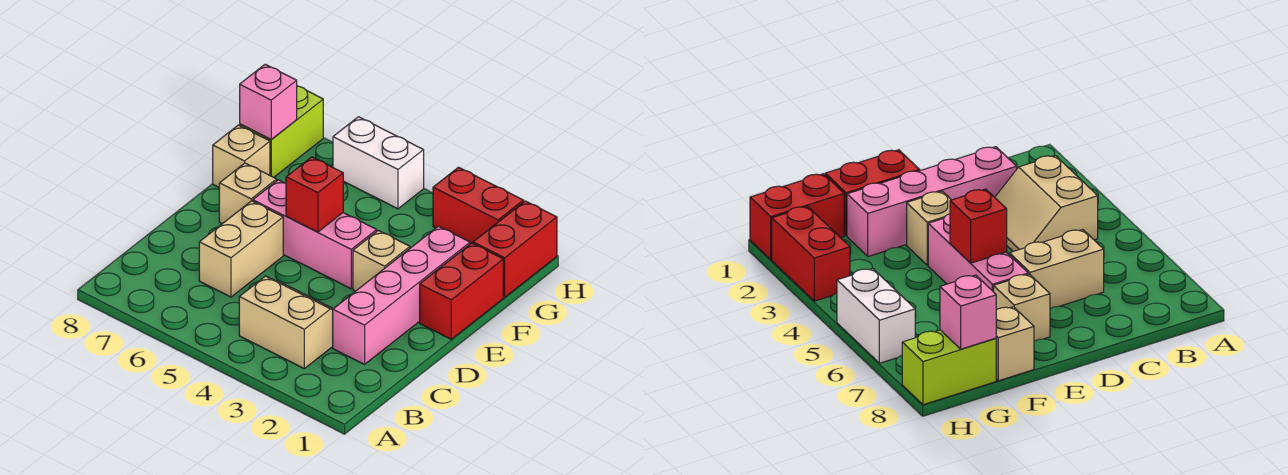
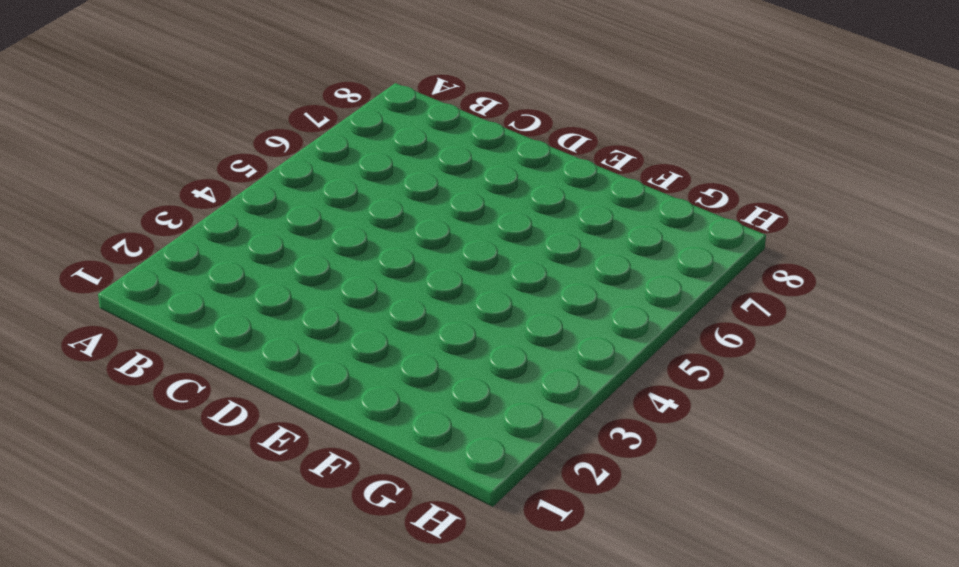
none -> tan 2x2 slope [239,276,333,369]
none -> pink 1x4 brick [333,226,470,364]
none -> tan 1x2 brick [199,201,283,297]

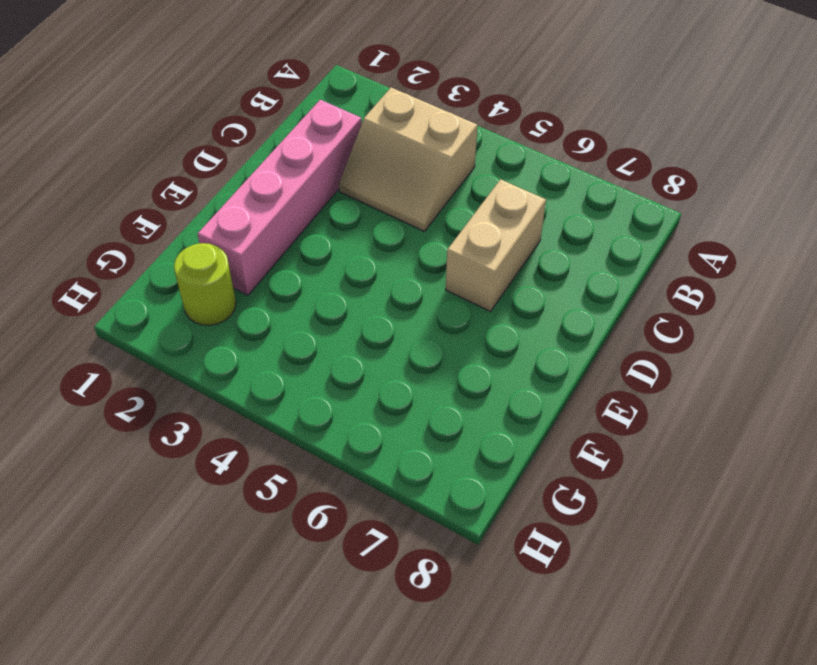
lime 1x1 round brick [174,243,236,325] -> none
none -> red 1x2 brick [420,243,503,339]
none -> tan 1x1 brick [353,230,410,291]
none -> pink 1x3 brick [253,180,377,289]

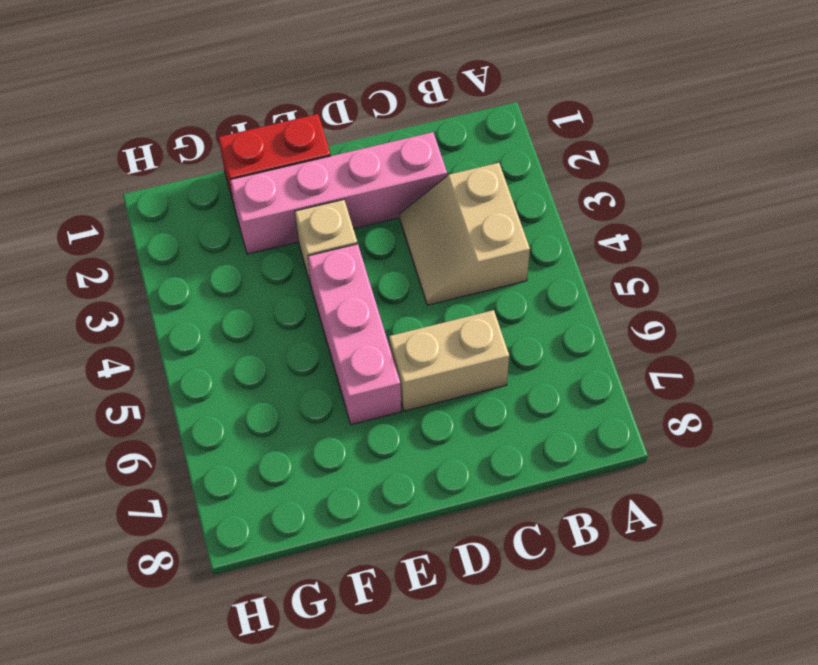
none -> tan 1x1 brick [219,163,277,224]
none -> tan 1x1 brick [213,125,270,187]
none -> red 1x2 brick [473,201,557,297]

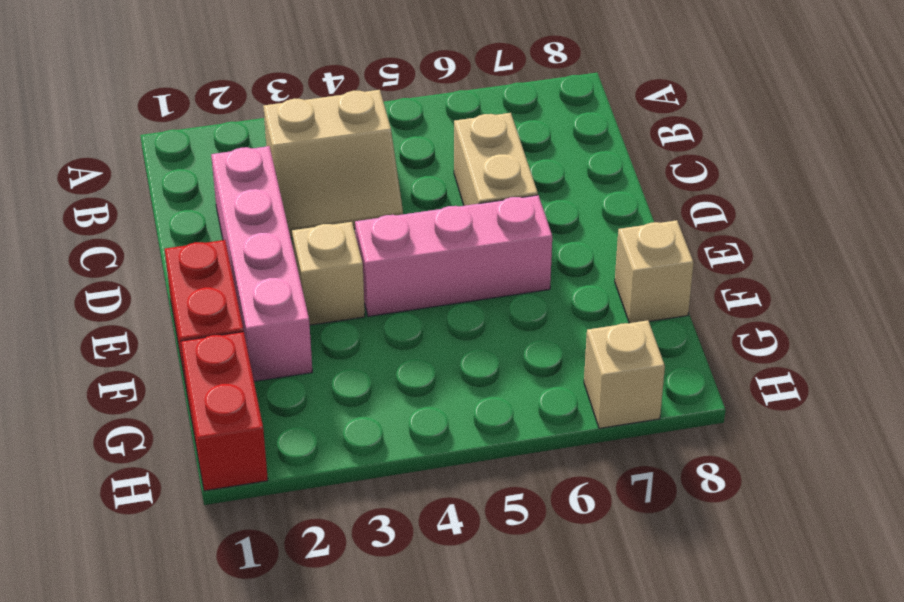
tan 1x1 brick [584,320,665,428] -> tan 1x1 brick moved to [219,163,277,224]
none -> lime 1x2 brick [240,86,323,177]
none -> red 1x2 brick [433,167,524,244]
none -> white 1x2 brick [333,117,424,209]

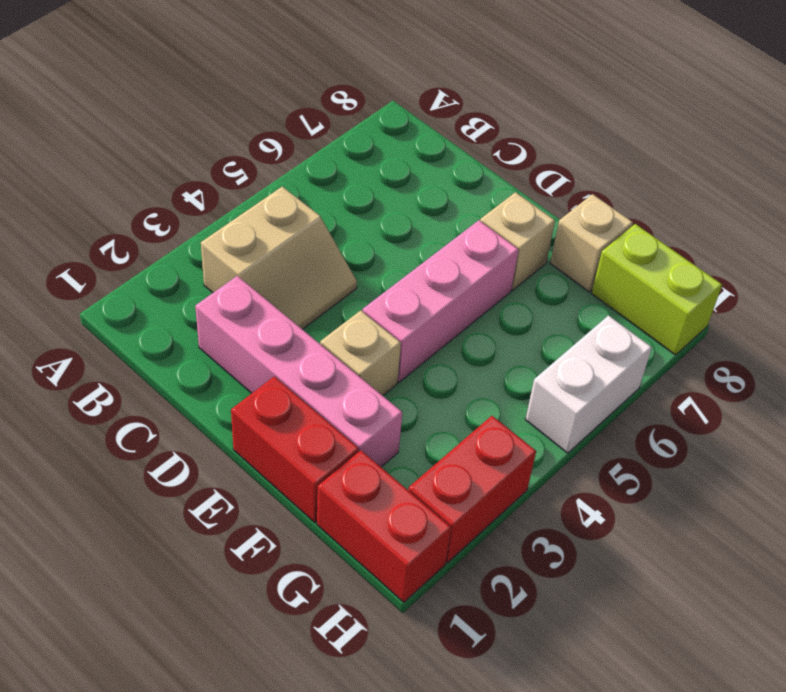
none -> tan 1x2 brick [199,201,283,297]
none -> red 1x1 brick [286,157,343,232]
none -> pink 1x1 brick [240,64,297,139]

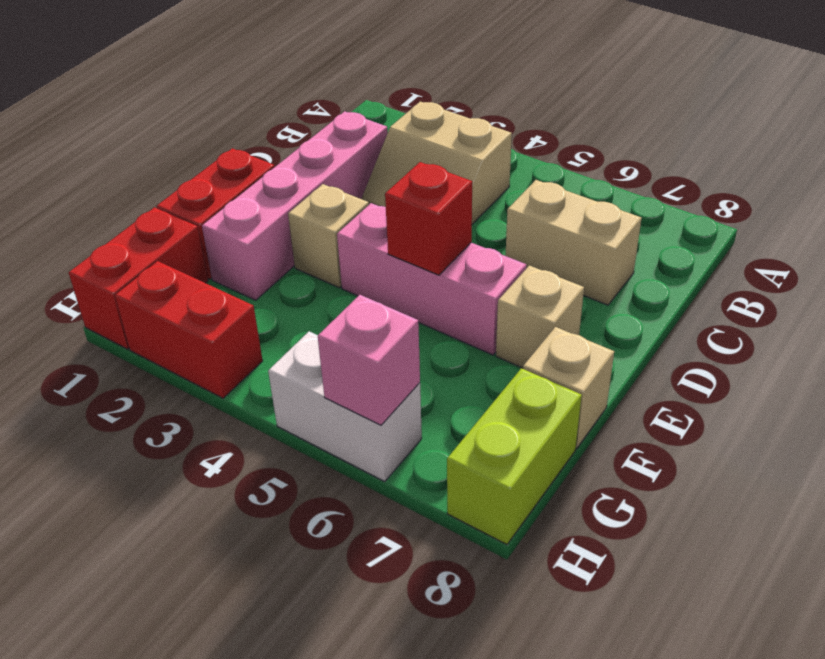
tan 1x2 brick [505,180,642,305] -> tan 1x2 brick turned to [199,201,283,297]
pink 1x1 brick [318,295,420,425] -> pink 1x1 brick moved to [240,64,297,139]

